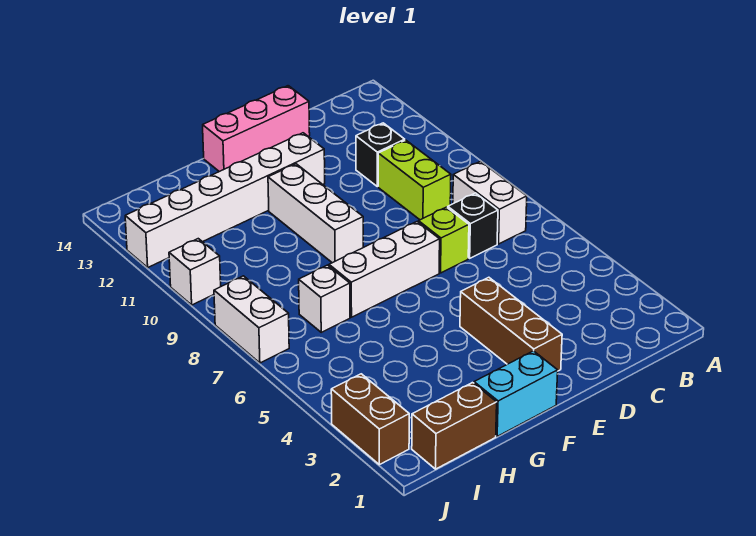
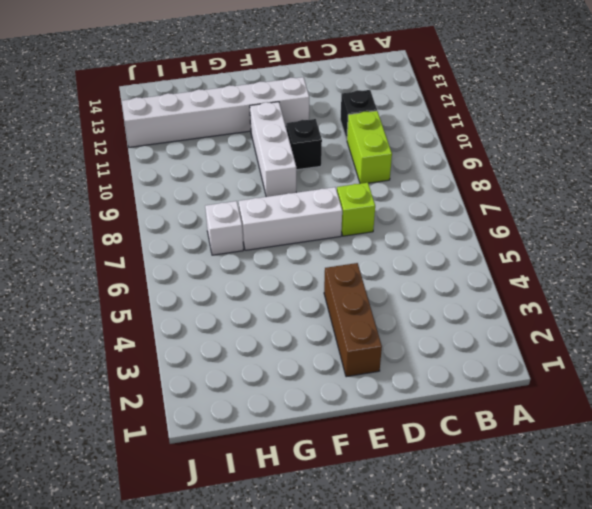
black 1x1 brick [286,119,322,170] -> black 1x1 brick moved to [448,193,498,258]
none -> white 1x2 brick [453,161,527,244]
none -> pink 1x3 brick [203,86,310,172]
none -> cyan 1x2 brick [474,351,558,436]

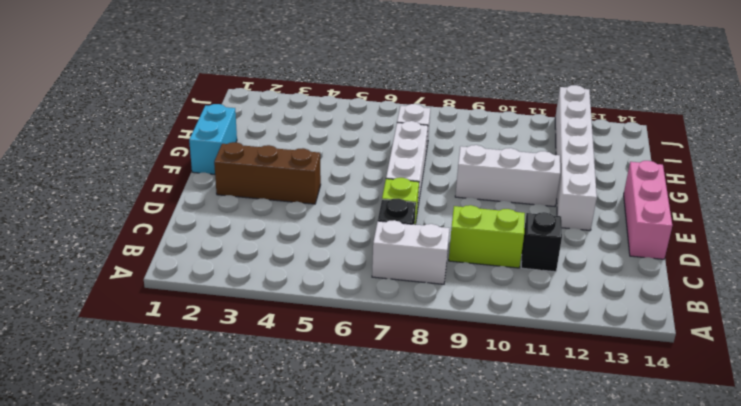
none -> brown 1x2 brick [412,383,497,469]
none -> brown 1x2 brick [331,374,409,465]
none -> white 1x2 brick [214,276,289,363]

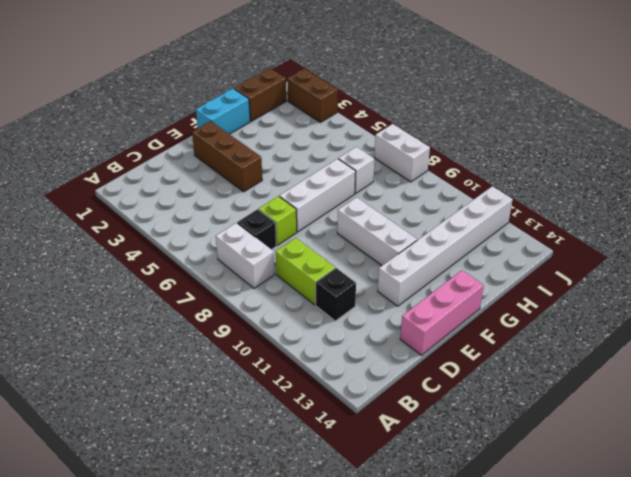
none -> white 1x1 brick [169,239,221,305]

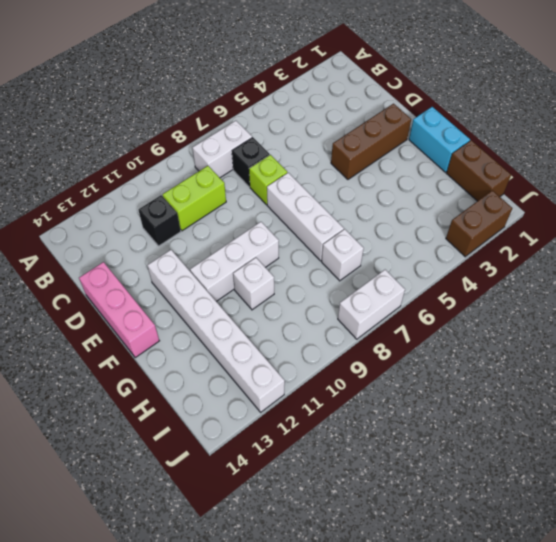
white 1x1 brick [233,258,274,310] -> white 1x1 brick moved to [169,239,221,305]

